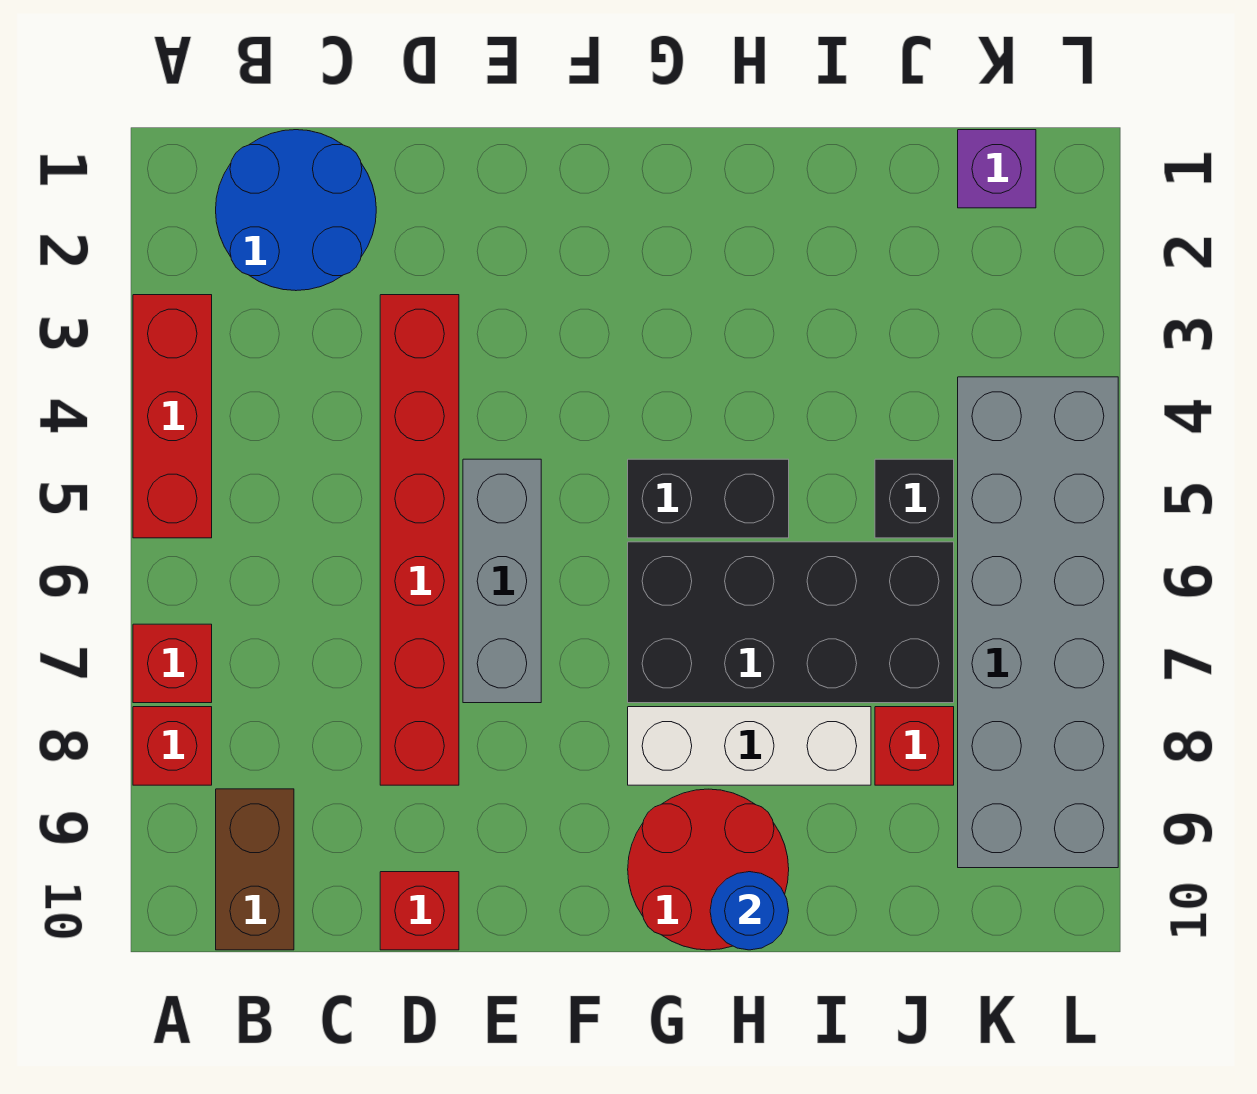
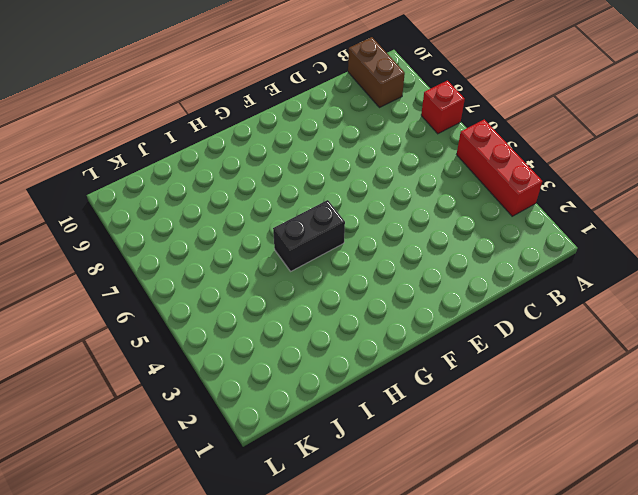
none -> red 1x1 brick [133,707,212,785]
none -> blue 2x2 round brick [216,130,376,291]
none -> red 1x6 brick [380,295,459,785]

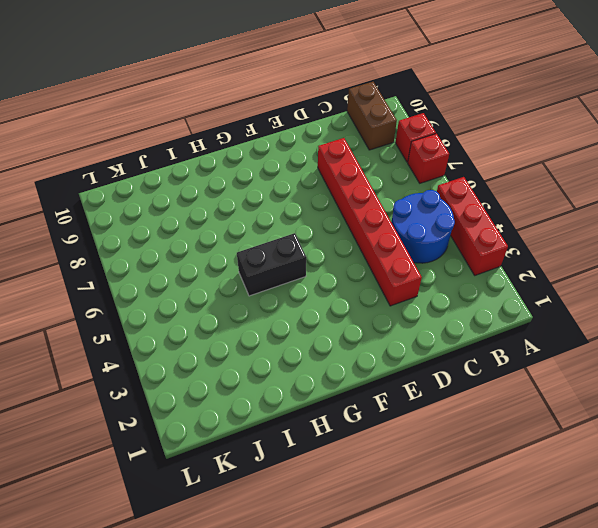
blue 2x2 round brick [391,190,455,263] -> blue 2x2 round brick moved to [216,130,376,291]
none -> red 1x1 brick [380,872,459,950]
none -> grey 1x3 brick [463,459,541,703]
none -> black 2x4 brick [628,542,954,703]

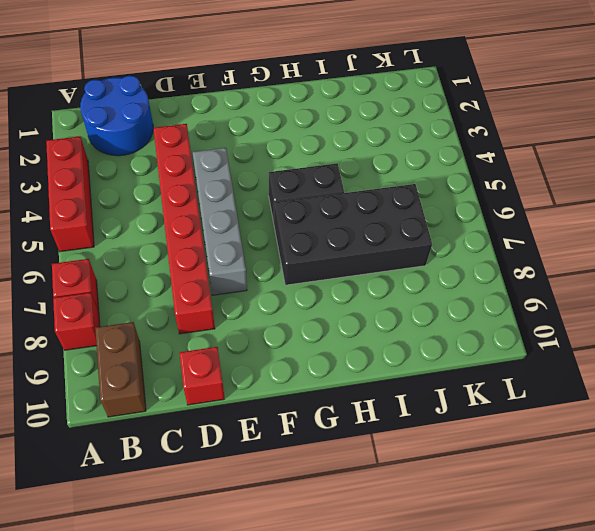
grey 1x4 brick [193,148,247,295] -> grey 1x3 brick [463,459,541,703]
none -> white 1x3 brick [628,707,871,785]
none -> red 2x2 round brick [628,789,789,950]
none -> black 1x1 brick [875,459,954,538]

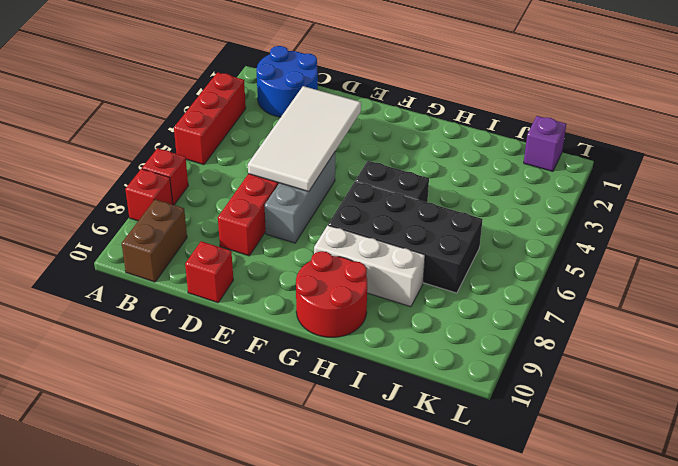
white 2x4 tile [248,86,361,192] -> none
none -> black 1x1 brick [875,459,954,538]
none -> red 1x1 brick [875,707,954,785]
none -> grey 2x6 brick [958,377,1118,868]

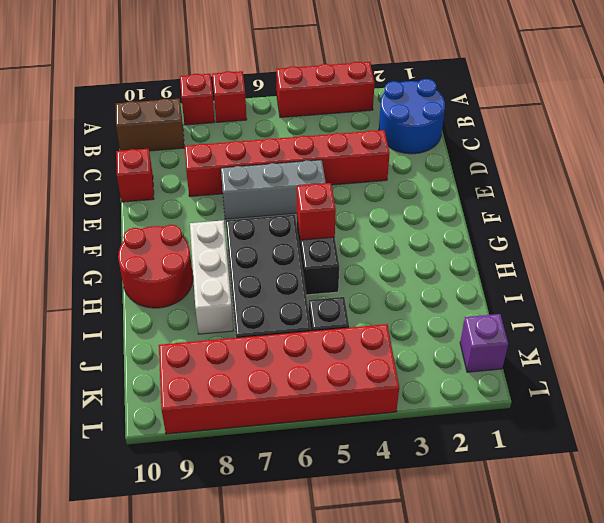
red 1x1 brick [297,183,336,240] -> red 1x1 brick moved to [875,707,954,785]
red 2x6 brick [159,324,399,434] -> grey 2x6 brick [958,377,1118,868]
none -> blue 1x1 round brick [710,872,789,950]

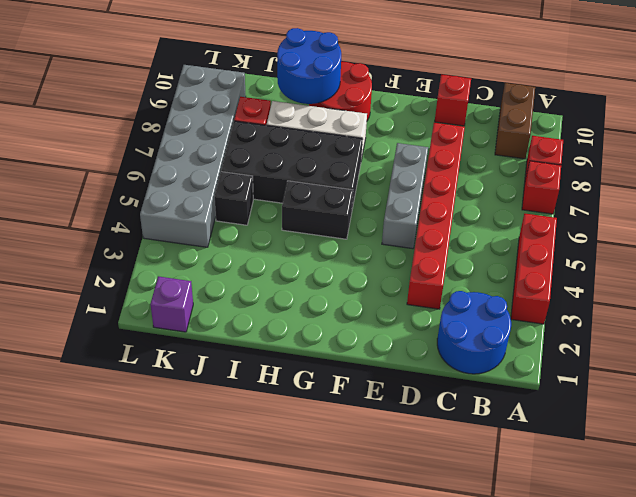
blue 2x2 round brick [277,28,341,104] -> blue 1x1 round brick [710,872,789,950]

